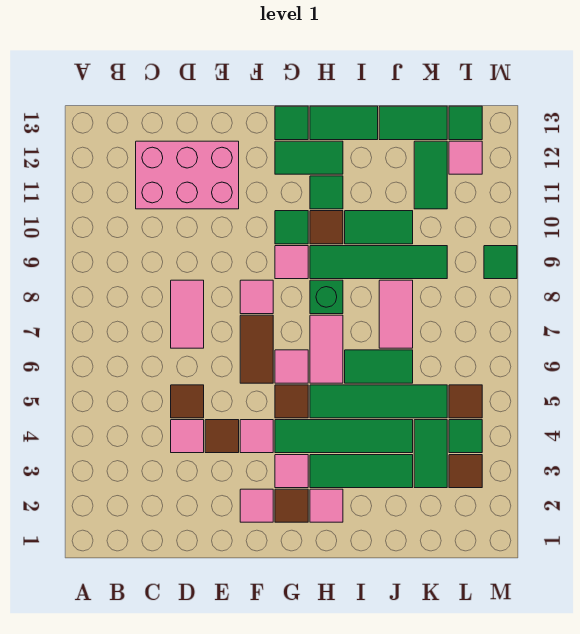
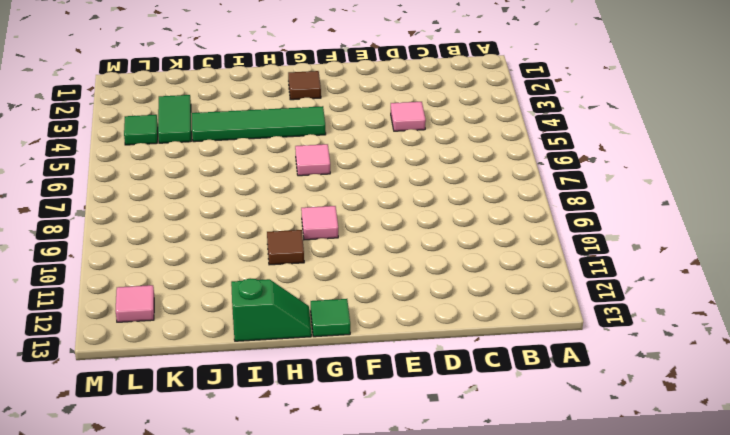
green 1x2 slope [231,278,311,341] -> green 1x2 tile [310,106,378,140]
none -> pink 2x3 brick [136,141,239,209]
none -> brown 1x1 tile [171,385,204,418]
none -> pink 1x2 tile [171,280,204,348]
none -> brown 1x1 tile [205,420,239,453]

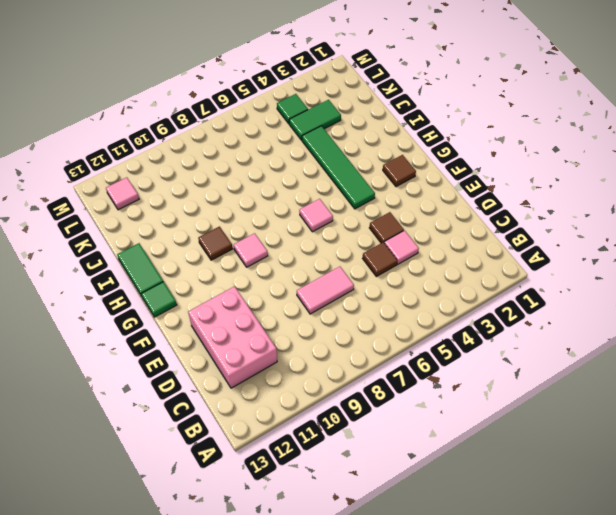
none -> pink 1x1 tile [240,489,273,522]
none -> pink 1x1 tile [240,420,273,453]
none -> brown 1x2 tile [240,315,273,383]
none -> pink 1x1 tile [240,280,273,314]

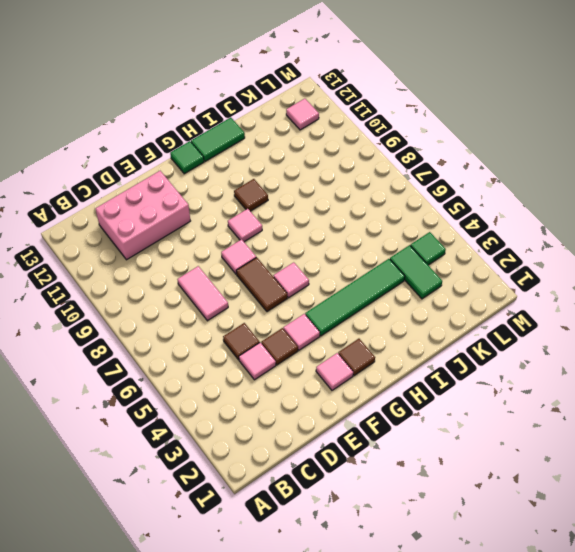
none -> pink 1x1 tile [275,455,308,488]
none -> brown 1x1 tile [275,385,308,418]
none -> green 1x1 tile [275,211,308,244]
none -> green 1x2 tile [275,141,343,174]

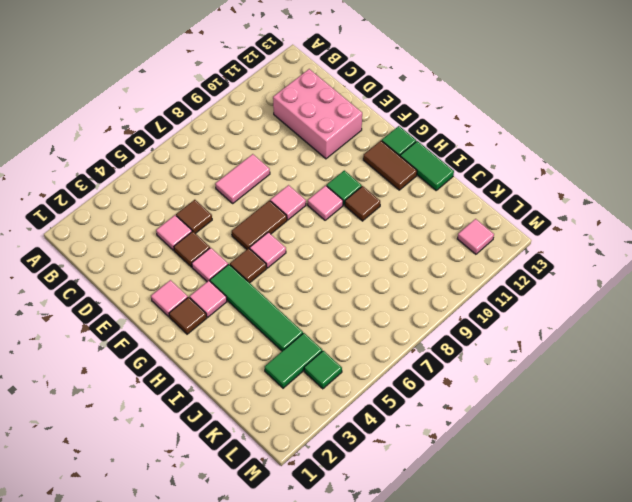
brown 1x2 tile [363,141,417,190] -> green 1x2 tile [275,141,343,174]
none -> pink 1x1 tile [310,489,343,522]
none -> green 1x3 tile [310,455,413,488]
none -> green 1x4 tile [310,385,447,418]
none -> pink 1x2 tile [310,315,343,383]

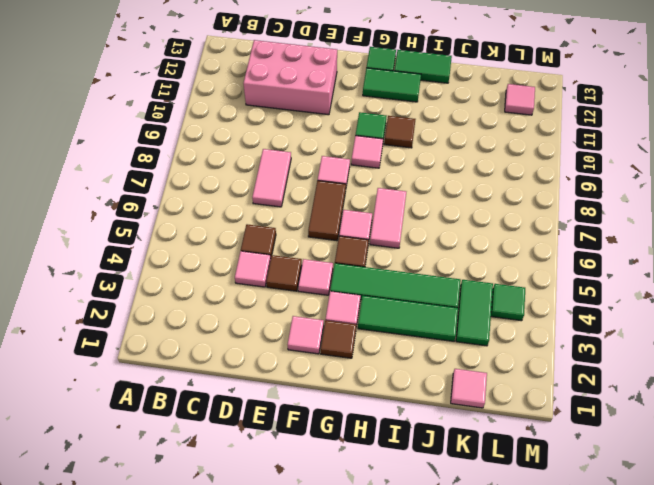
pink 1x1 tile [451,369,487,408] -> pink 1x1 tile moved to [310,489,343,522]
none -> green 1x4 tile [310,385,447,418]
none -> green 1x1 brick [310,280,343,314]
none -> green 1x4 tile [310,246,447,279]
none -> green 1x1 tile [310,176,343,209]

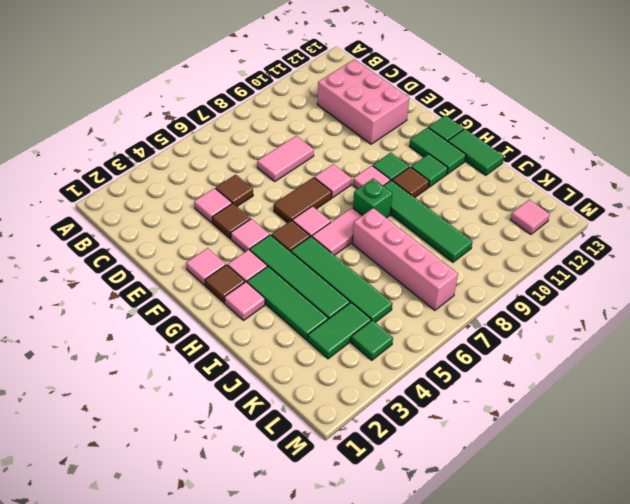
pink 1x4 brick [352,208,458,310] -> pink 1x2 tile [379,280,413,348]
none -> green 1x2 tile [345,350,413,383]
none -> green 1x2 tile [345,211,413,244]
none -> green 1x2 tile [379,106,447,140]
none -> green 1x2 tile [414,141,447,209]

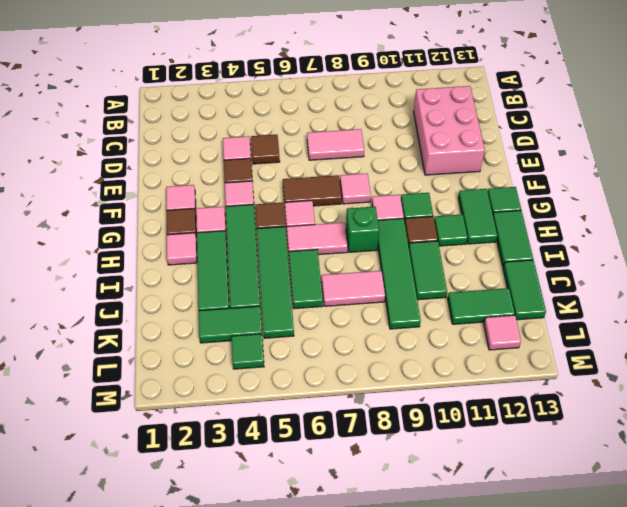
none -> brown 1x1 tile [449,455,482,488]
none -> brown 1x1 tile [449,385,482,418]
none -> green 1x1 tile [449,106,482,140]
none -> green 1x1 tile [484,246,517,279]

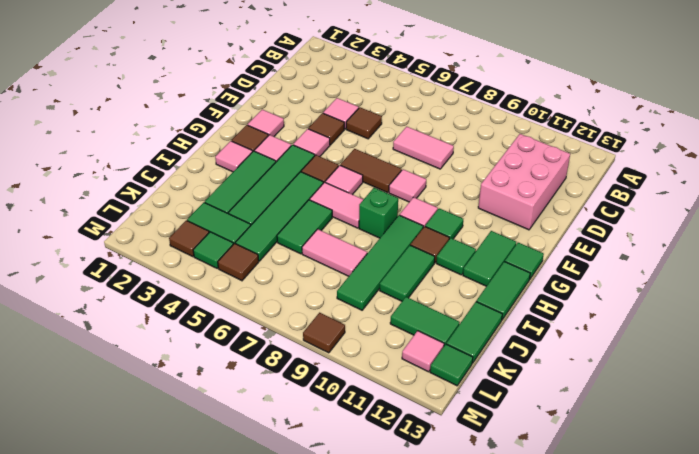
brown 1x1 tile [303,313,345,353] -> green 1x1 tile [484,246,517,279]

